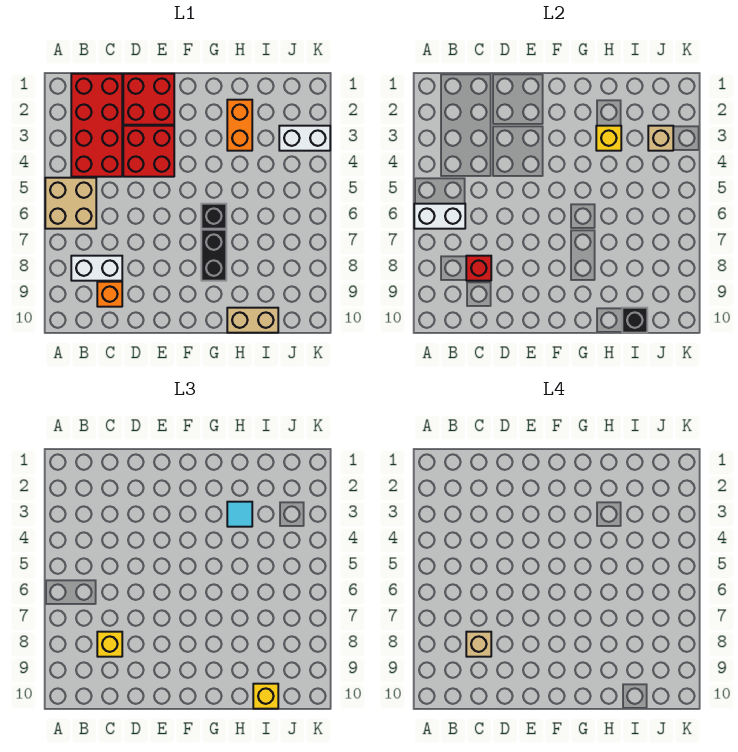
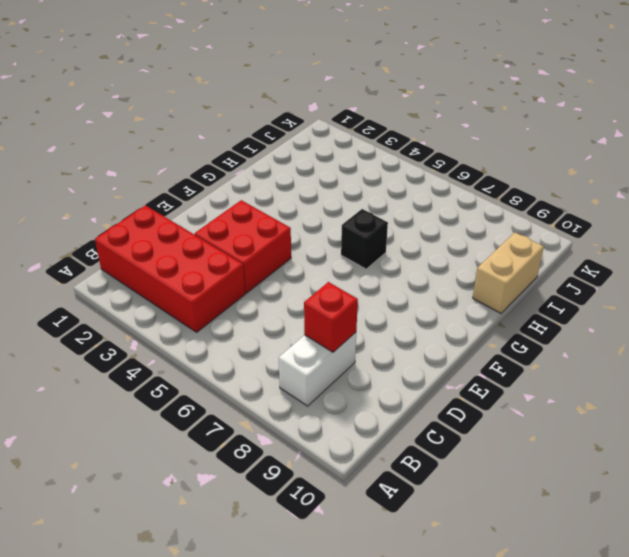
none -> tan 2x2 brick [45,178,96,229]
none -> orange 1x1 brick [97,282,122,307]
none -> red 2x2 brick [123,74,174,125]

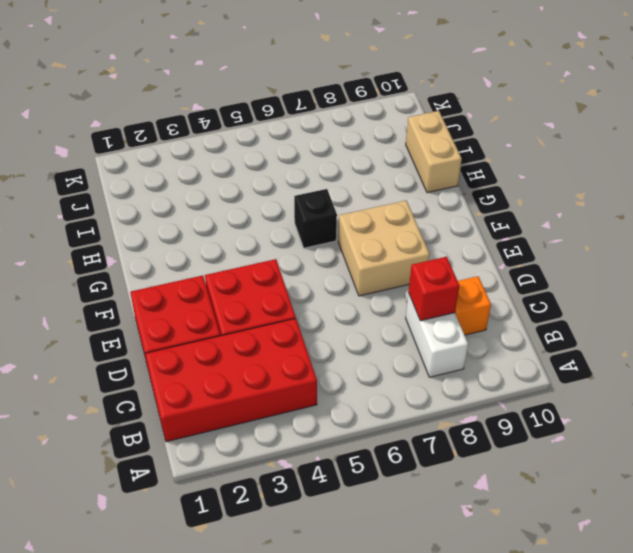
tan 2x2 brick [338,200,430,296] -> tan 2x2 brick moved to [45,178,96,229]
none -> black 1x2 brick [201,230,226,281]
none -> orange 1x2 brick [227,100,252,151]
none -> white 1x2 brick [279,126,330,151]

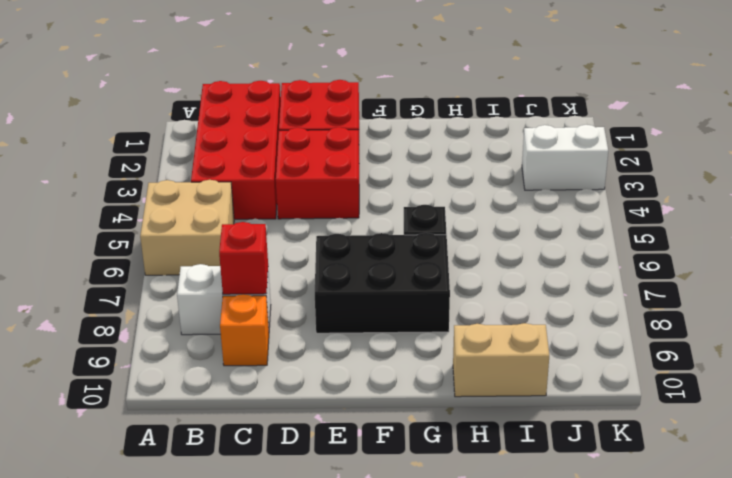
black 2x3 brick [315,233,450,333] -> black 1x2 brick [201,230,226,281]
none -> orange 1x2 brick [227,100,252,151]
none -> white 1x2 brick [414,204,465,229]
none -> yellow 1x1 brick [596,126,621,151]

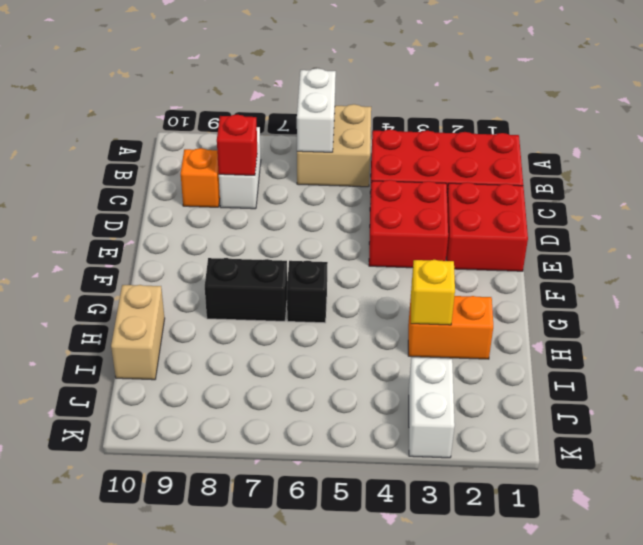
none -> black 1x1 brick [622,308,647,333]
none -> tan 1x1 brick [648,126,673,151]
none -> yellow 1x1 brick [97,632,122,657]

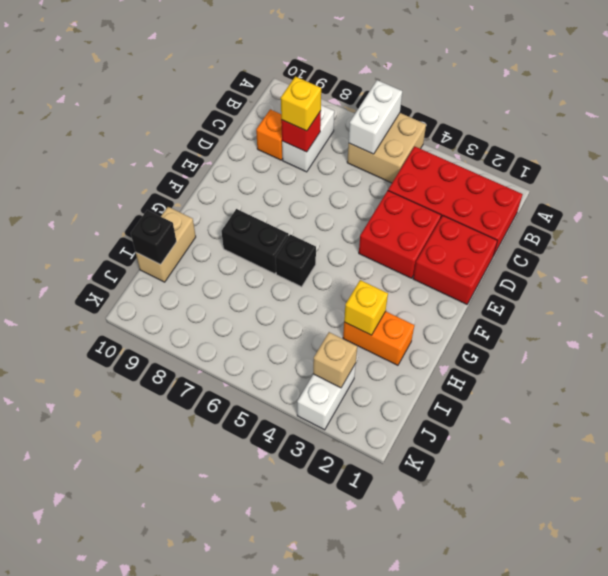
none -> cyan 1x1 tile [227,502,252,527]
none -> yellow 1x1 brick [253,684,278,709]
none -> tan 1x1 brick [466,632,491,657]

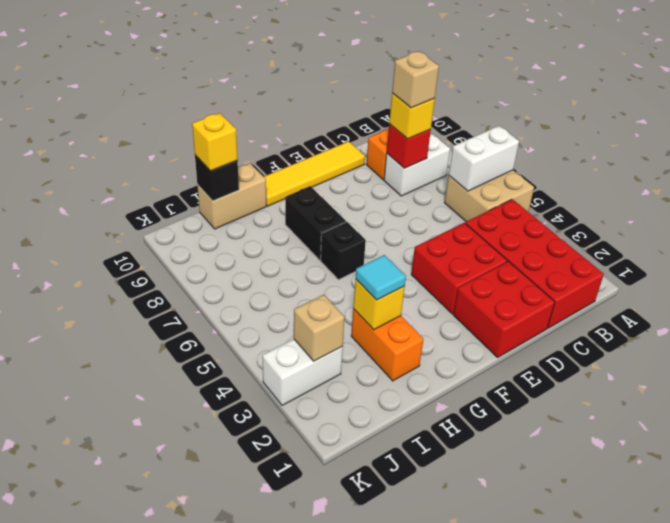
yellow 1x4 tile [264,141,365,206] -> none

